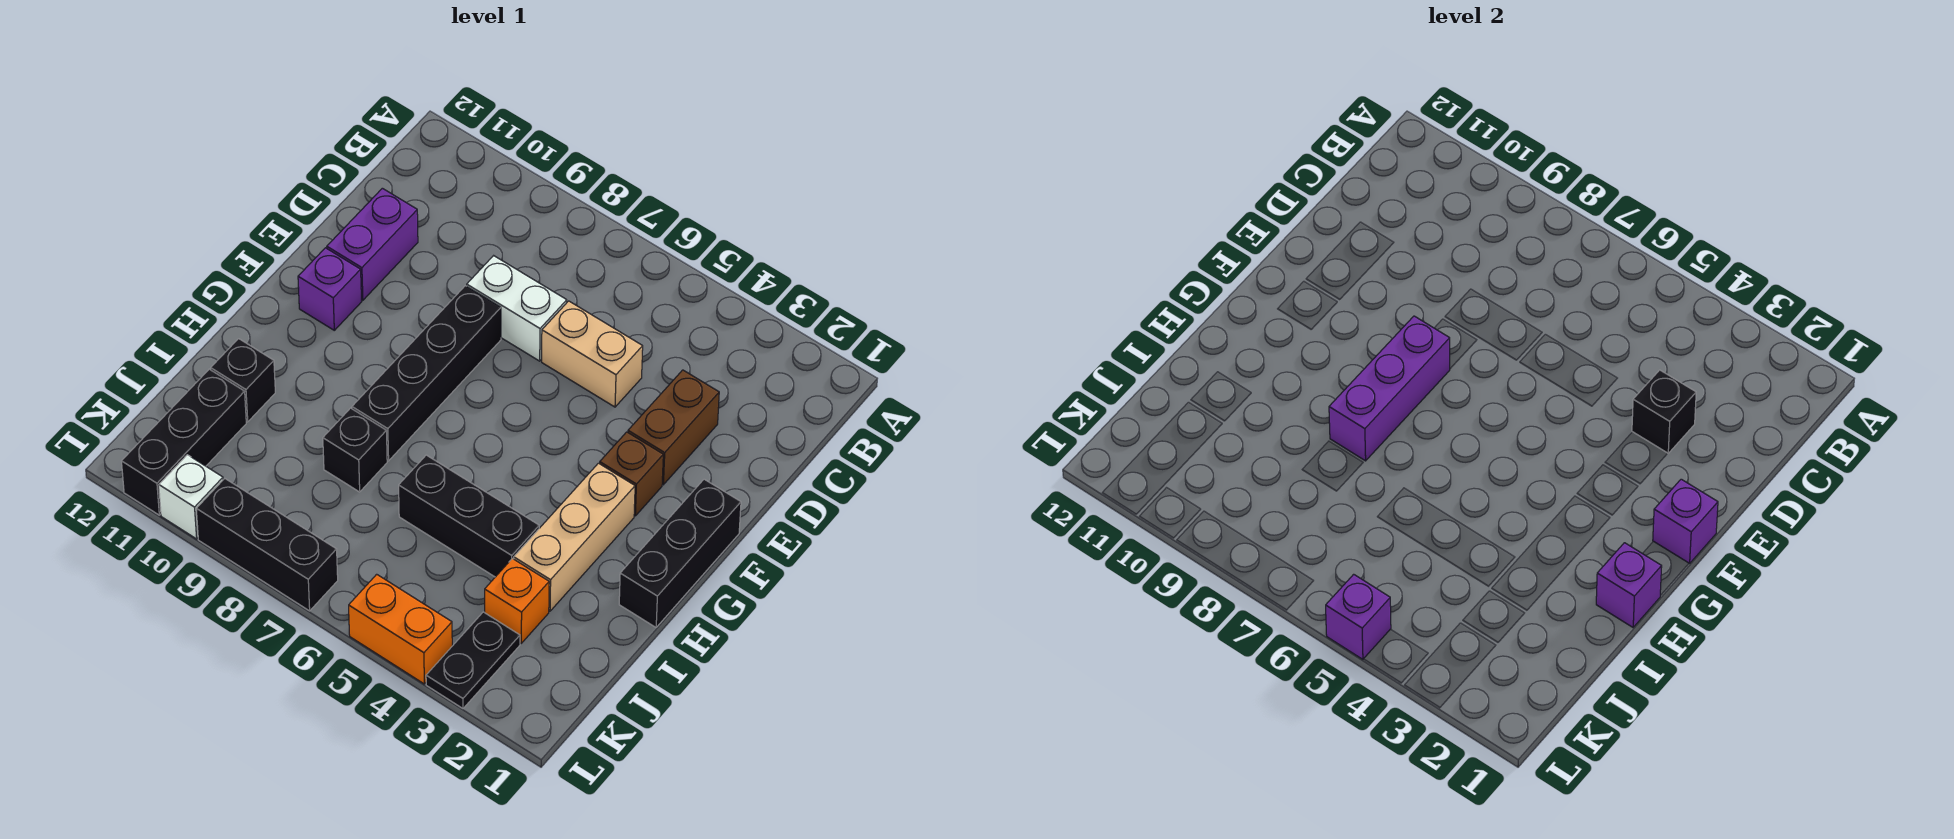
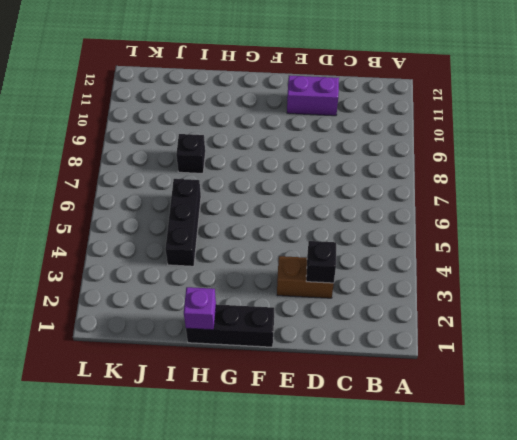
none -> tan 1x2 brick [542,301,643,407]
none -> white 1x2 brick [467,256,567,361]
none -> black 1x4 brick [352,286,501,461]

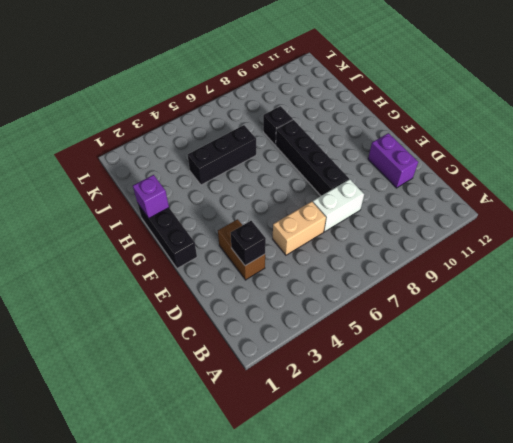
none -> brown 1x1 brick [600,432,663,516]
none -> purple 1x1 brick [298,248,362,330]
none -> tan 1x3 brick [514,463,635,611]

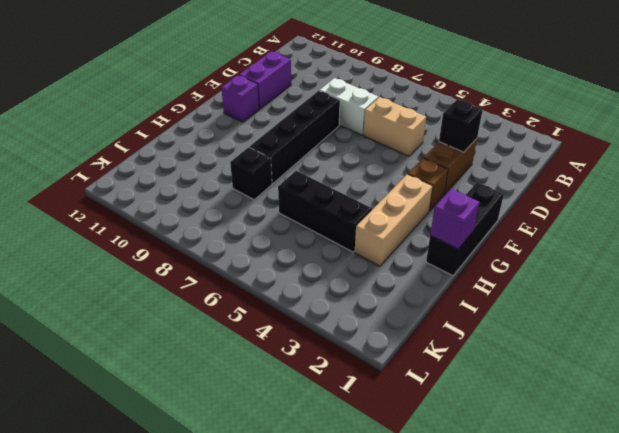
none -> black 1x1 brick [211,339,275,422]
none -> orange 1x1 brick [485,558,549,643]
none -> black 1x3 brick [122,369,246,515]

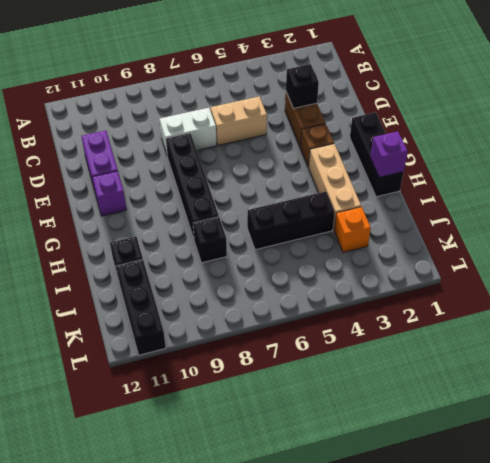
none -> black 1x2 plate [426,612,520,708]
none -> orange 1x2 brick [349,574,452,684]
none -> black 1x3 brick [196,479,338,611]

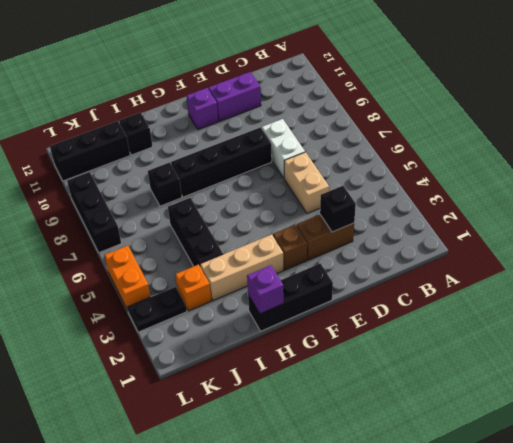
none -> white 1x1 brick [159,455,223,539]
none -> purple 1x1 brick [1653,479,1718,564]
none -> purple 1x3 brick [1329,316,1450,461]

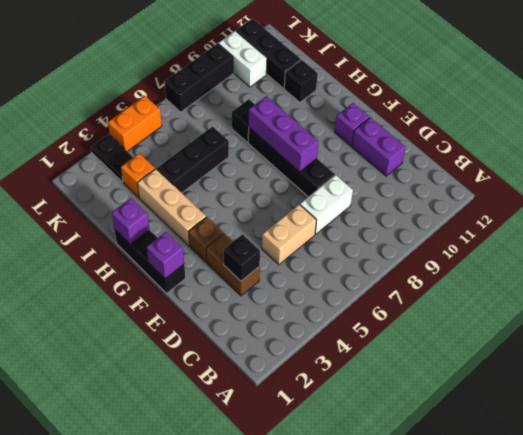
white 1x2 brick [218,31,267,87] -> white 1x1 brick [159,455,223,539]
none -> purple 1x1 brick [1326,574,1391,659]

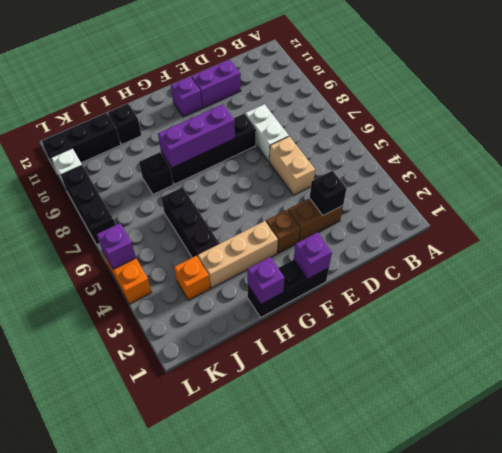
none -> black 1x2 plate [426,612,520,708]

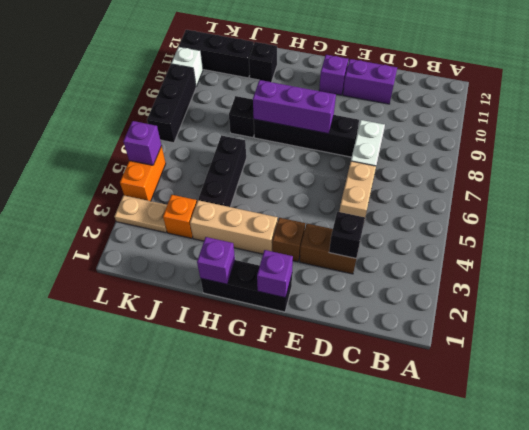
tan 1x2 plate [114,195,167,233] -> black 1x2 plate [426,612,520,708]

